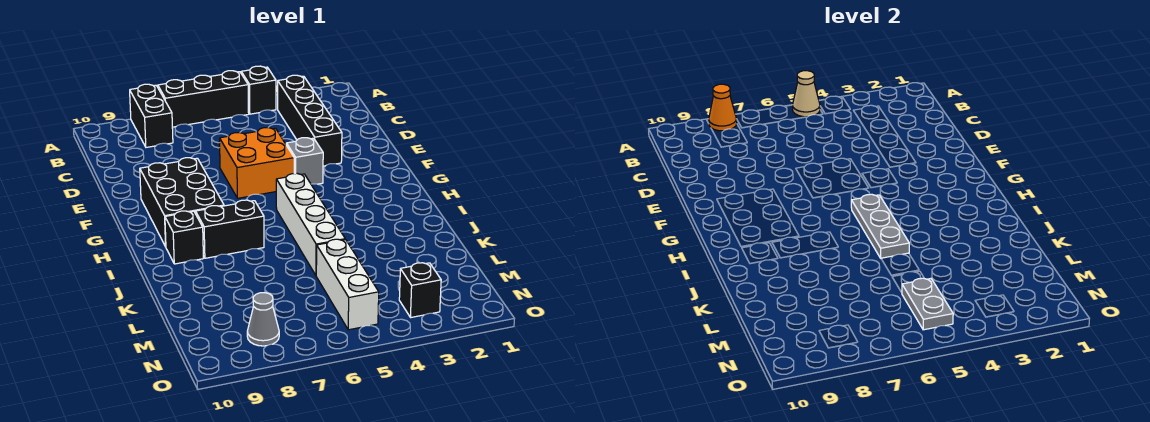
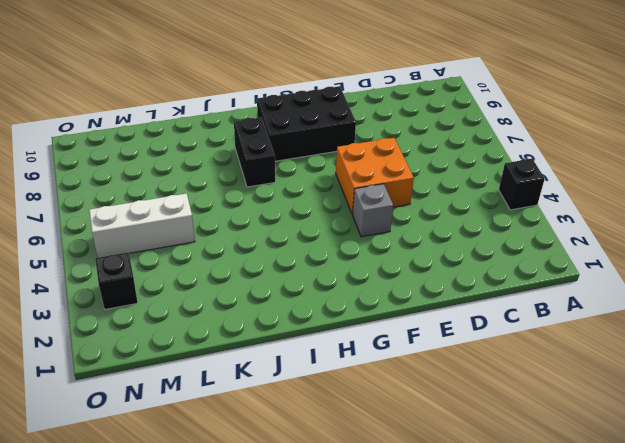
none -> black 1x3 brick [158,71,249,127]
none -> black 1x2 brick [130,84,173,147]
none -> black 1x4 brick [278,75,342,166]

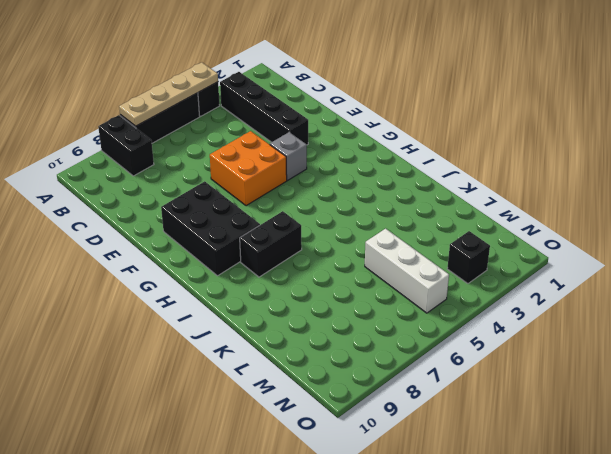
tan 1x4 plate [119,62,218,126] -> tan 1x1 cone [793,71,820,117]
none -> white 1x4 brick [276,173,345,275]
none -> black 1x1 brick [165,211,203,264]
none -> grey 1x1 cone [247,293,279,346]

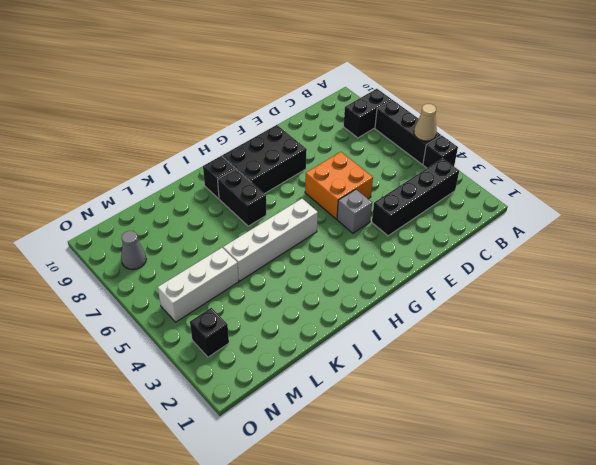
none -> orange 1x1 cone [709,84,737,131]
none -> grey 1x3 plate [851,194,909,258]
none -> grey 1x2 plate [902,278,953,330]

